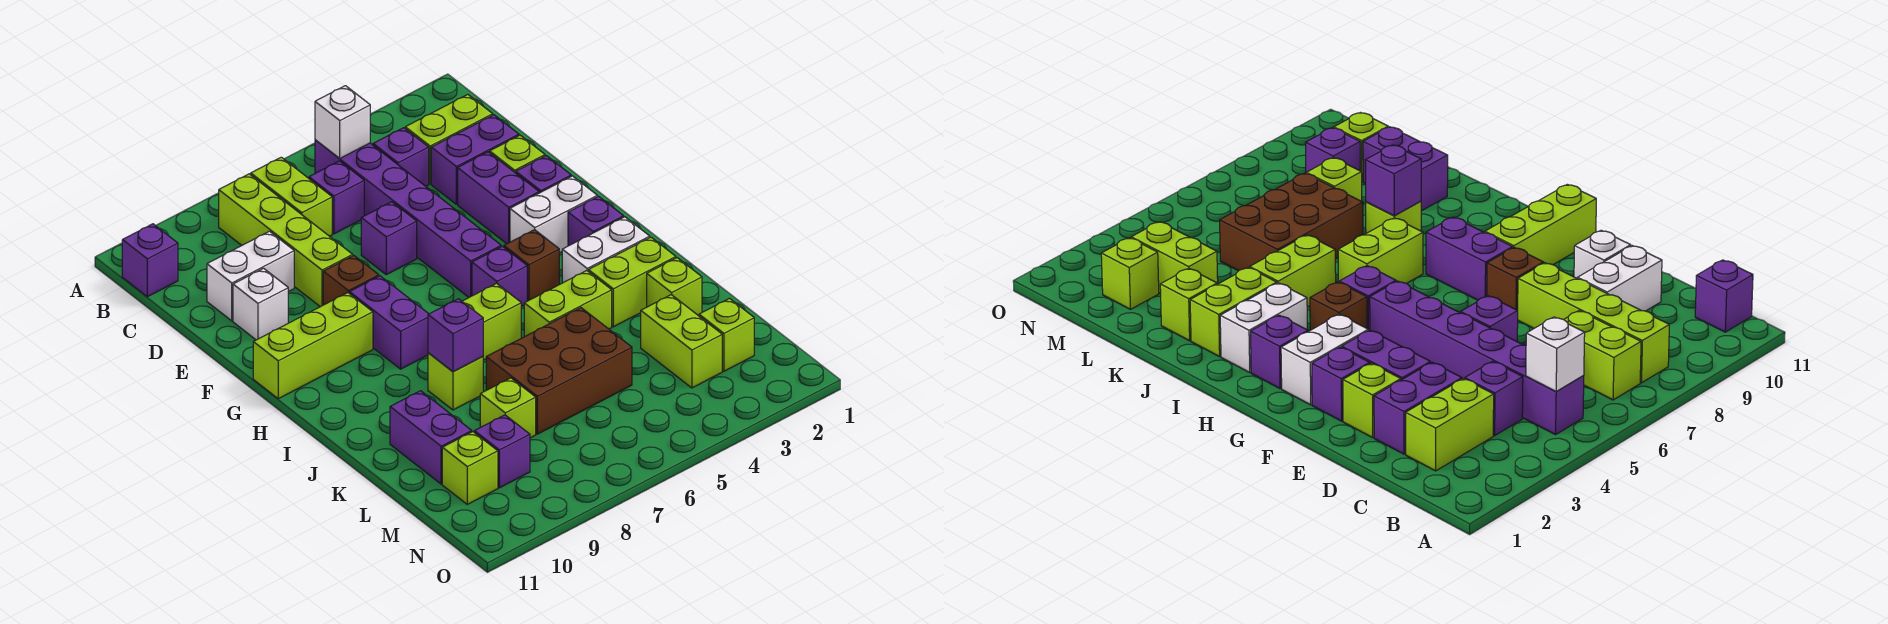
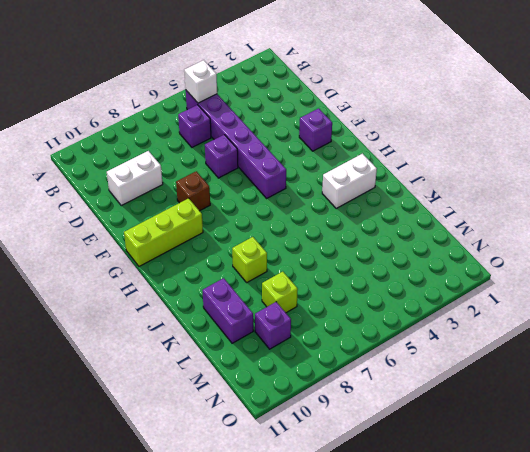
none -> lime 1x2 brick [251,157,332,236]
none -> lime 1x4 brick [219,174,353,307]
none -> purple 1x1 brick [122,224,178,297]
none -> lime 1x2 brick [405,94,493,184]

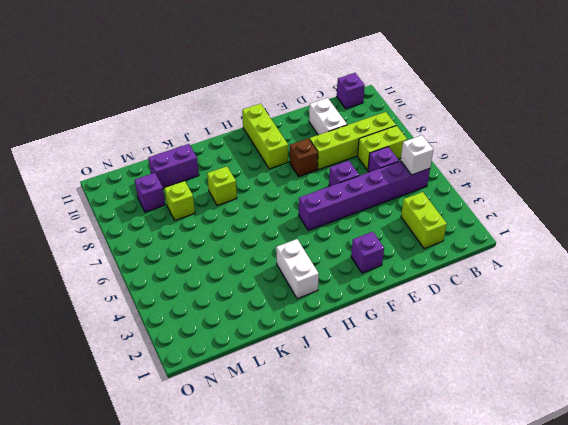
none -> purple 1x1 brick [373,128,429,186]
none -> purple 1x2 brick [431,115,519,204]
none -> lime 1x1 brick [490,135,545,173]
none -> purple 1x2 brick [458,152,539,244]

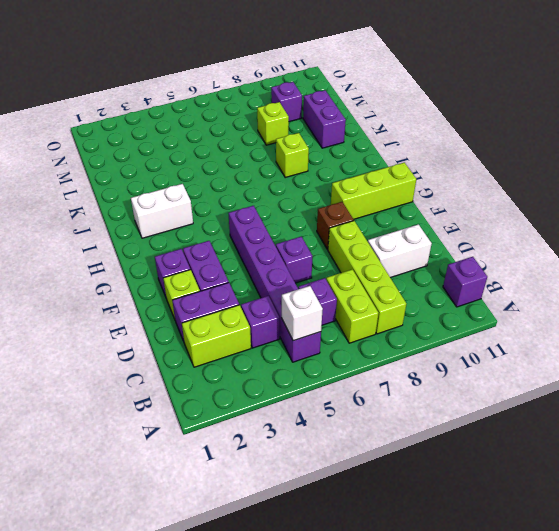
none -> white 1x1 brick [233,268,288,340]
none -> white 1x2 brick [510,176,597,253]
none -> purple 1x2 brick [350,276,428,369]
none -> purple 1x1 brick [568,196,624,246]

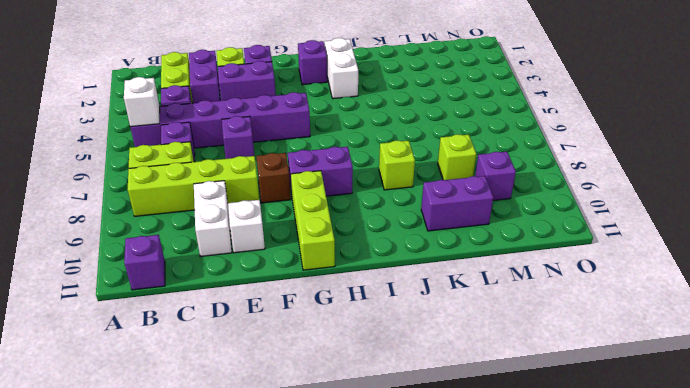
none -> white 1x2 brick [510,176,597,253]
none -> brown 1x1 brick [504,230,559,301]
none -> purple 1x1 brick [472,246,527,307]
none -> lime 1x2 brick [462,283,521,360]

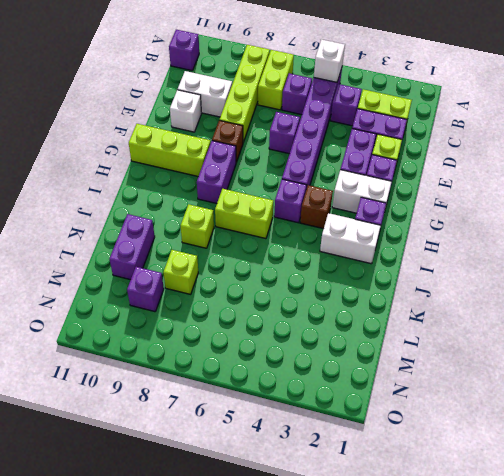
none -> lime 1x2 brick [588,237,676,327]
none -> lime 1x2 brick [524,271,612,337]
none -> lime 1x1 brick [647,258,702,316]
none -> brown 2x3 brick [486,308,632,434]

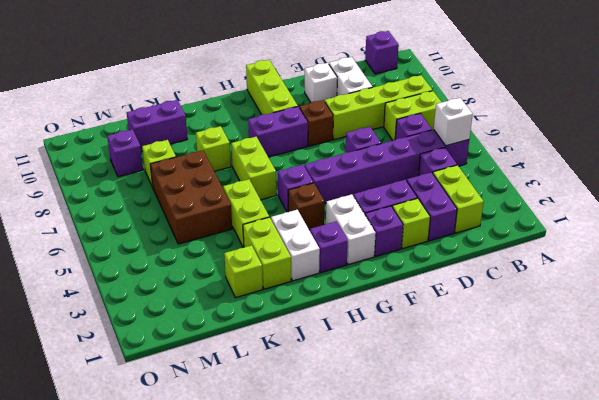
none -> lime 1x2 brick [641,295,722,388]
none -> lime 1x1 brick [699,298,754,371]
none -> lime 1x1 brick [442,432,498,504]
none -> purple 1x1 brick [428,299,483,372]

